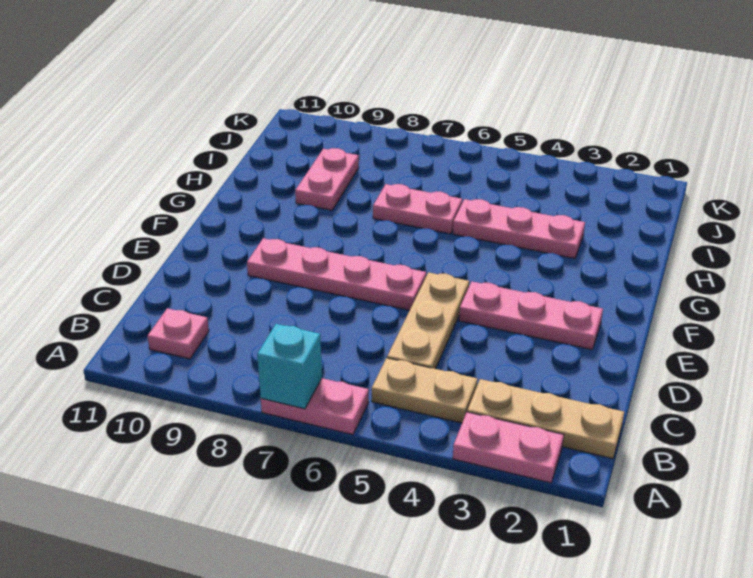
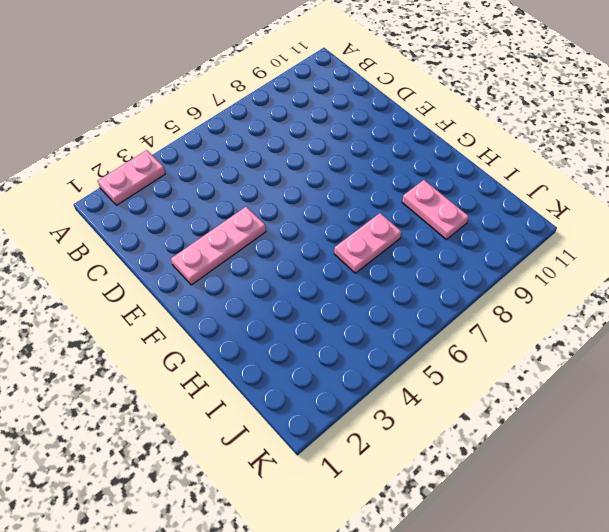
none -> pink 1x2 plate [261,378,369,435]
none -> tan 1x3 plate [467,379,624,459]
none -> tan 1x2 plate [372,358,478,423]

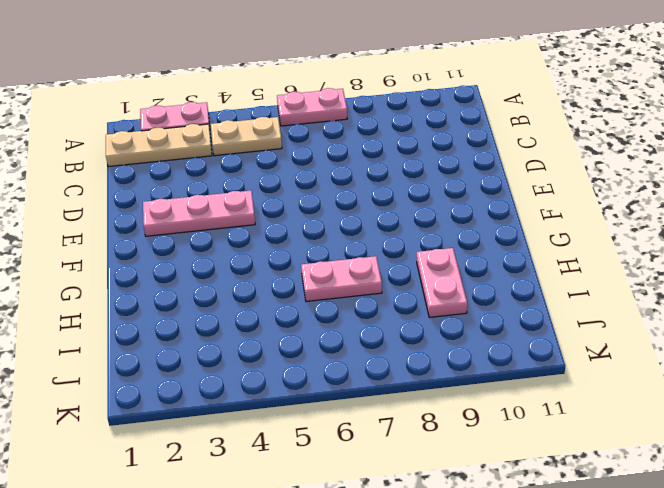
none -> pink 1x1 plate [147,308,209,359]
none -> tan 1x3 plate [387,272,469,369]
none -> pink 1x4 plate [247,238,426,310]

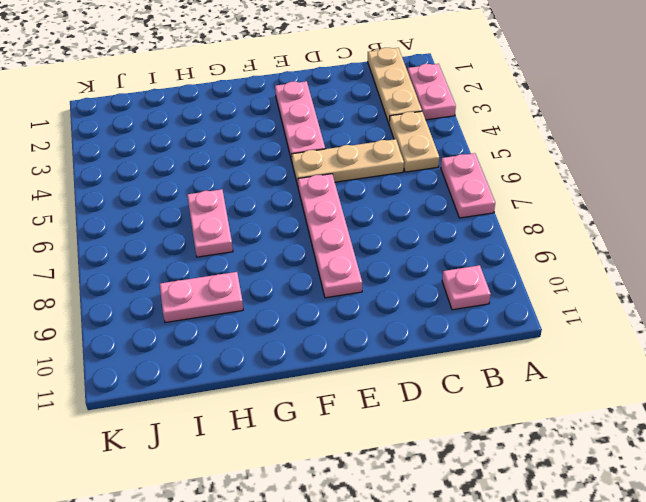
none -> pink 1x3 plate [453,199,585,258]
none -> cyan 1x1 brick [257,324,322,409]

